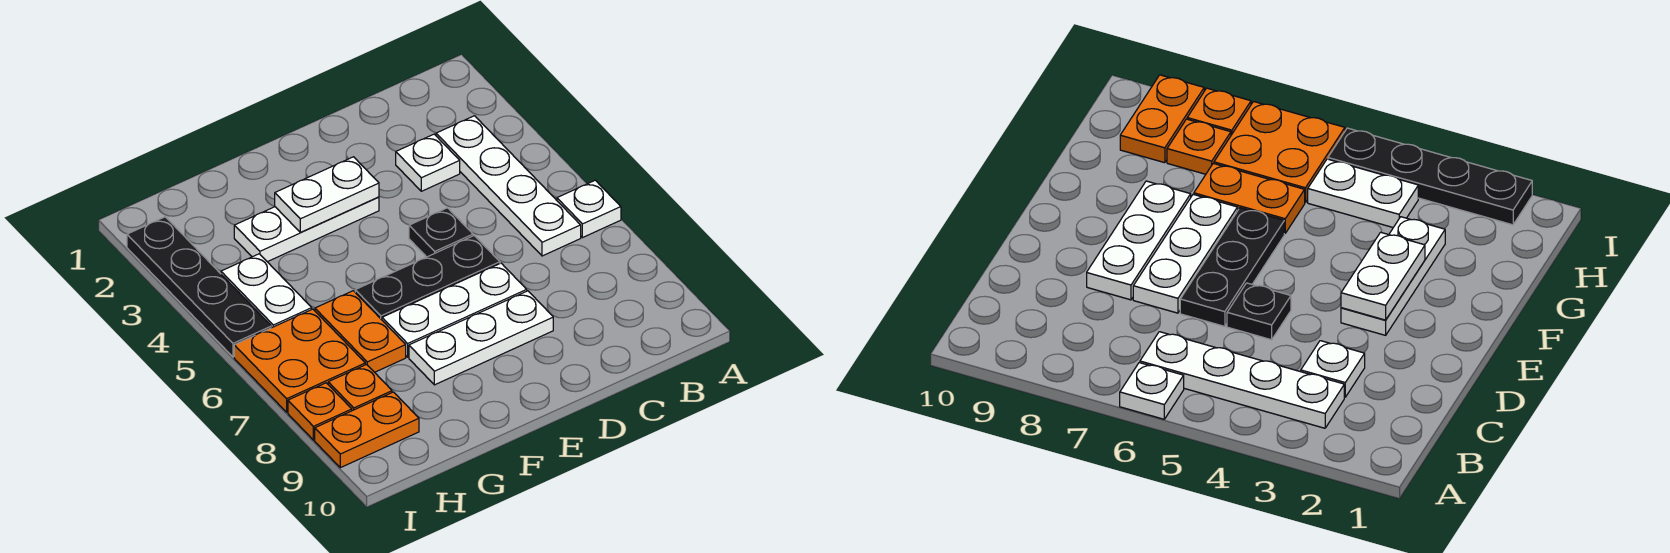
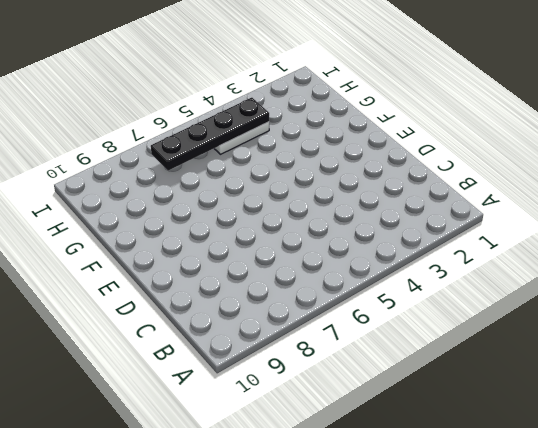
black 1x4 plate [151,98,269,171] -> black 1x4 plate moved to [127,217,271,357]
none -> white 1x1 plate [557,180,621,238]
none -> white 1x4 plate [436,116,581,256]
none -> white 1x1 plate [396,134,460,191]

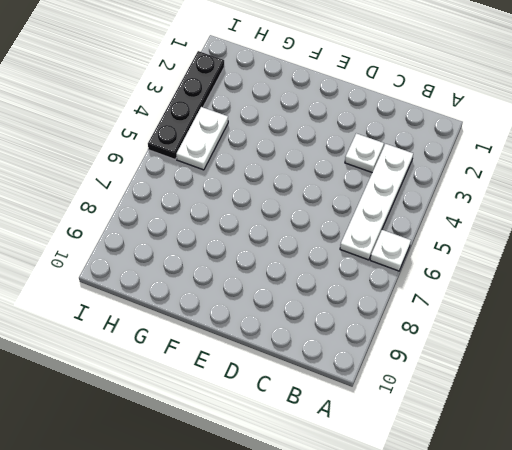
none -> black 1x1 plate [409,208,473,257]
none -> black 1x3 plate [355,236,500,320]
none -> white 1x3 plate [382,263,527,357]

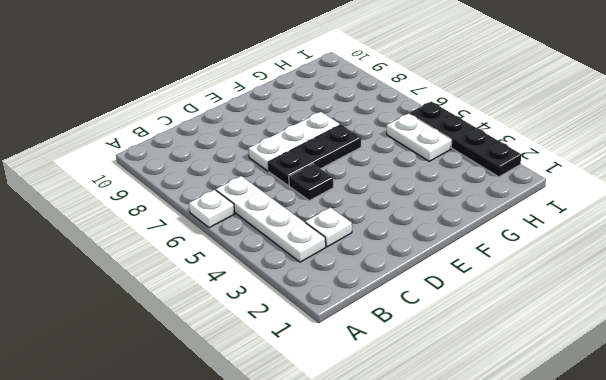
none -> white 1x3 plate [409,291,553,385]
none -> white 1x3 plate [234,197,379,262]
none -> orange 1x2 plate [315,291,406,372]

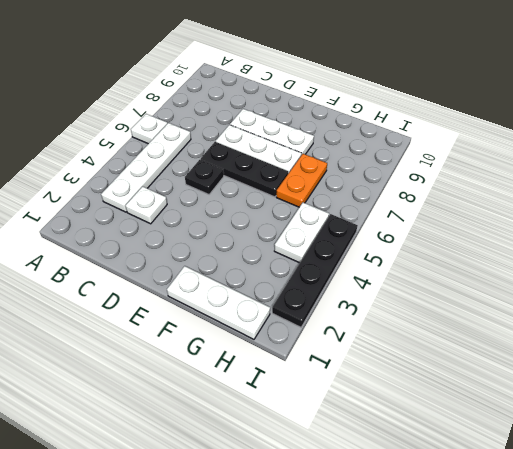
white 1x3 plate [167,266,270,339] -> white 1x3 plate moved to [234,197,379,262]
none -> orange 2x2 plate [234,309,365,412]
none -> orange 1x1 plate [328,364,392,411]
none -> orange 1x2 plate [315,392,419,468]

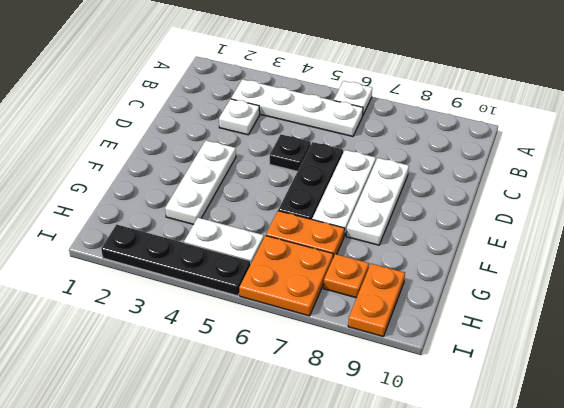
none -> orange 1x1 plate [288,383,352,440]
none -> white 1x2 plate [275,157,379,232]

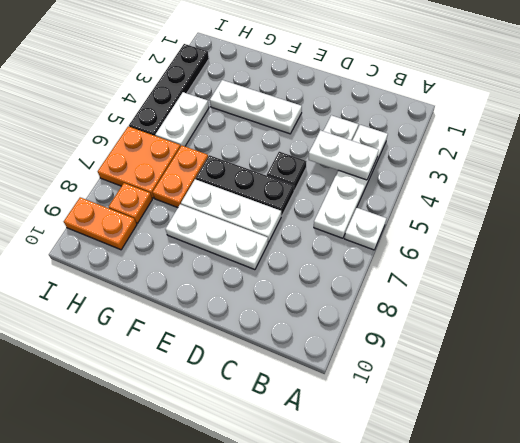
white 1x2 plate [309,130,379,180] -> white 1x2 plate moved to [275,157,379,232]
none -> orange 1x1 plate [288,383,352,440]

